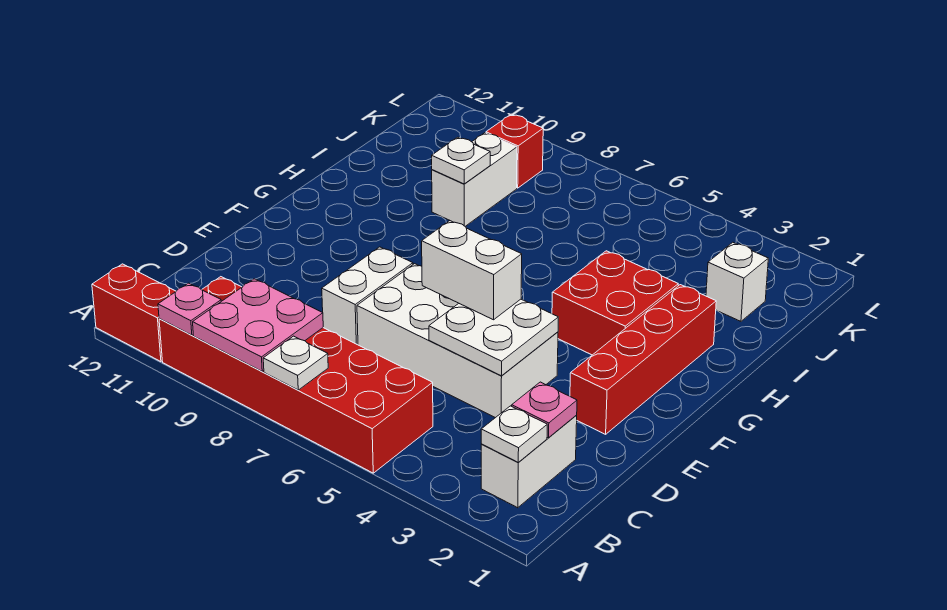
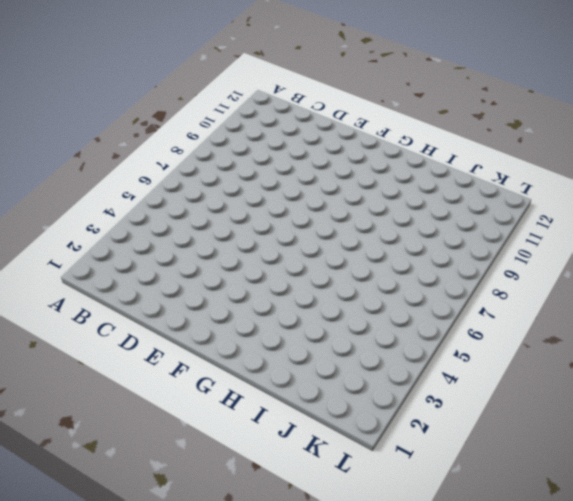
none -> red 2x6 brick [159,277,433,473]
none -> red 1x2 brick [92,264,176,362]
none -> white 1x2 brick [481,415,577,508]

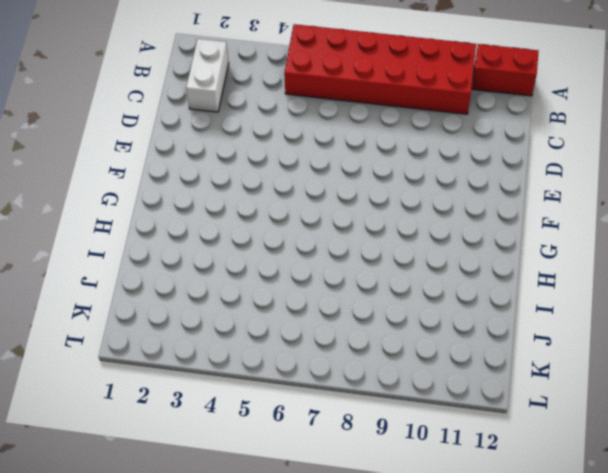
none -> white 2x4 brick [357,264,558,418]
none -> white 1x2 brick [322,247,413,345]
none -> red 1x4 brick [570,285,716,434]

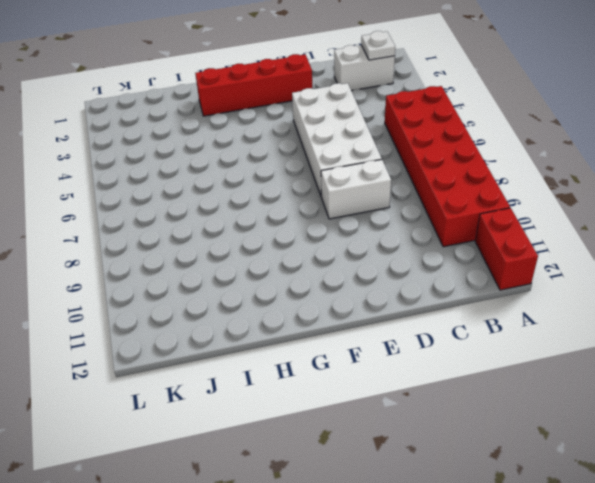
none -> red 2x2 brick [552,251,678,355]
none -> white 1x2 brick [432,133,517,226]
none -> white 1x1 brick [706,242,768,321]

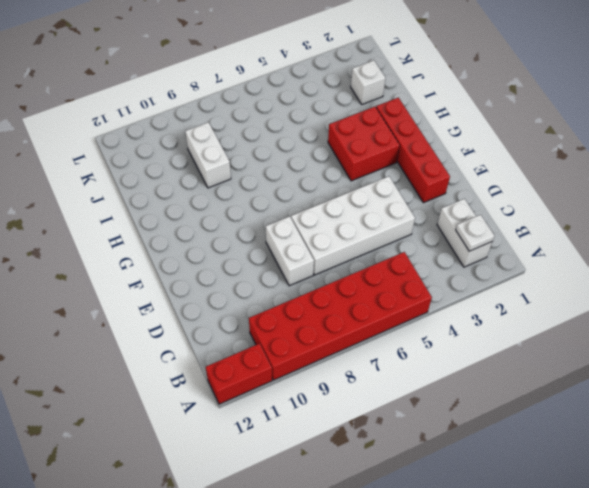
none -> red 1x1 brick [486,114,543,188]
none -> white 1x1 plate [263,336,328,390]
none -> pink 2x2 plate [193,279,323,371]

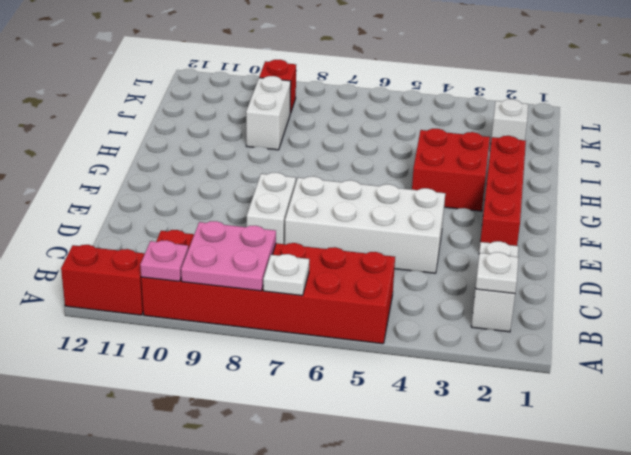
none -> pink 1x1 plate [512,382,577,438]
none -> white 2x2 plate [429,299,558,376]
none -> white 1x1 plate [432,137,490,184]

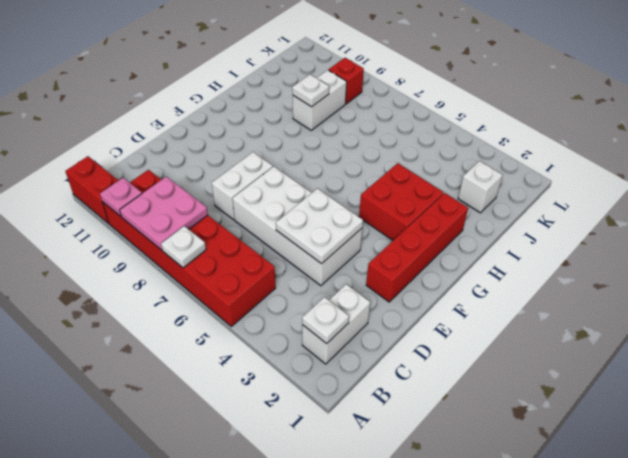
none -> pink 1x1 plate [512,382,577,438]
none -> white 1x2 brick [422,221,522,320]

